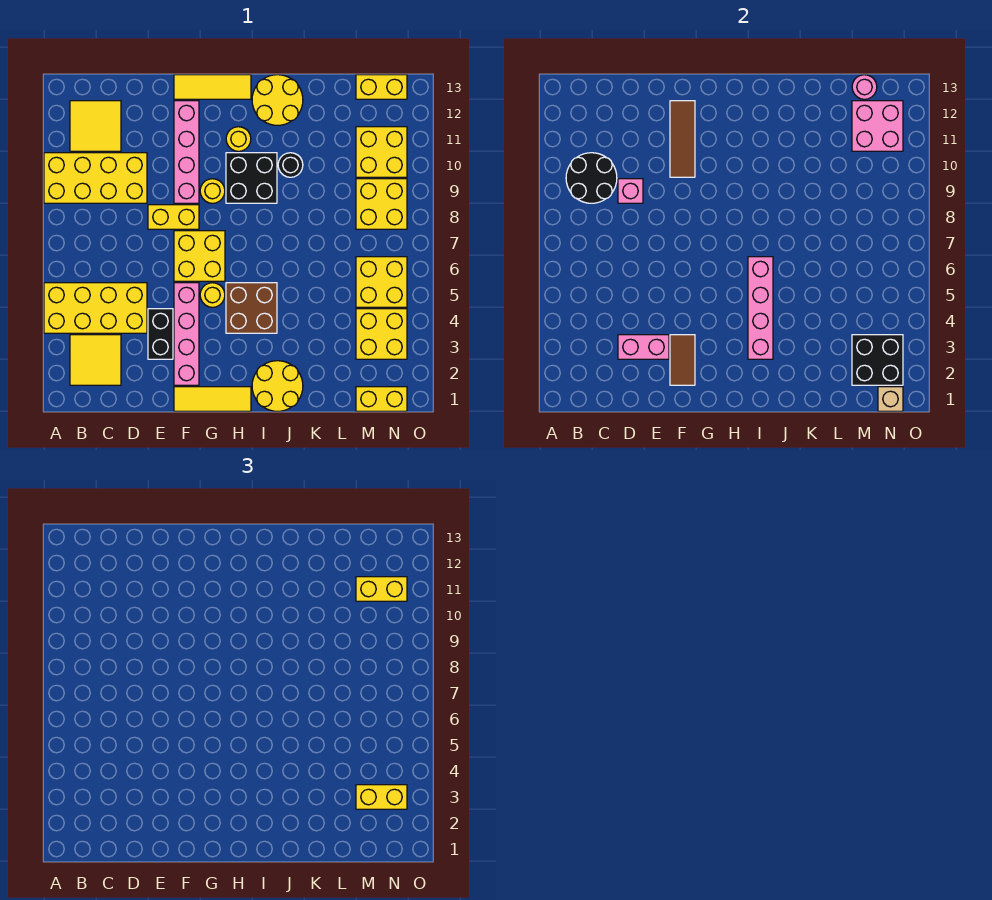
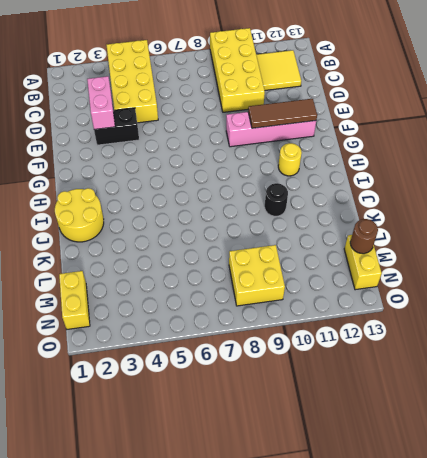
brown 1x1 round brick [350,219,378,254] -> pink 1x1 round brick [852,75,877,99]
none -> yellow 2x2 tile [70,335,121,385]
none -> yellow 1x2 brick [148,205,199,229]
none -> yellow 1x3 tile [174,387,251,411]
none -> pink 1x4 brick [174,283,199,385]

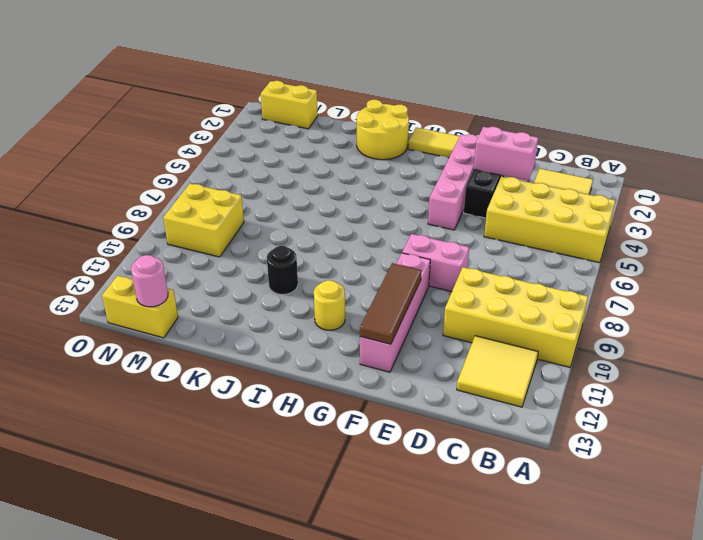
pink 1x2 brick [402,234,469,291] -> yellow 1x2 brick [148,205,199,229]
none -> yellow 2x2 brick [174,231,225,281]
none -> yellow 1x3 tile [174,75,251,99]
none -> yellow 1x1 round brick [200,283,225,307]
none -> yellow 1x1 round brick [200,179,225,203]

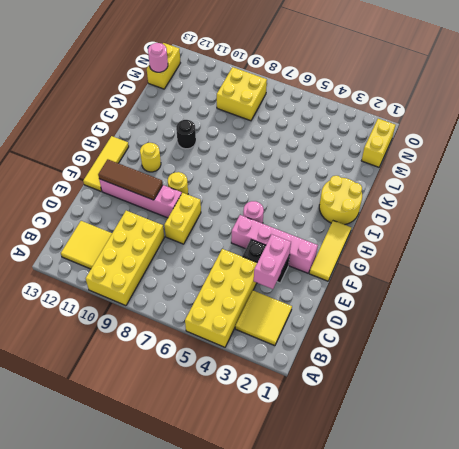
pink 1x1 round brick [243,201,264,224] -> yellow 1x1 round brick [200,283,225,307]
none -> yellow 2x2 brick [174,231,225,281]
none -> brown 2x2 brick [226,283,277,333]
none -> black 2x2 brick [226,153,277,203]
none -> yellow 2x2 round brick [252,75,303,125]

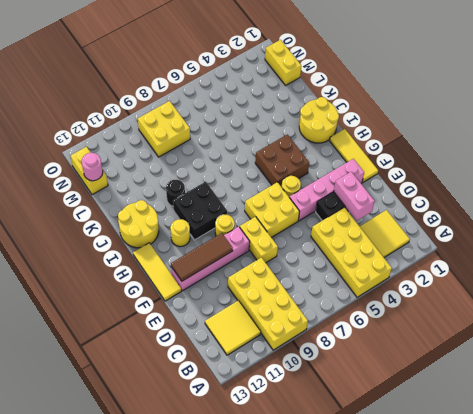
none -> yellow 2x2 brick [356,309,407,359]
none -> yellow 2x2 brick [356,257,407,307]
none -> yellow 2x2 brick [356,127,407,177]
none -> black 2x2 round brick [566,153,617,203]

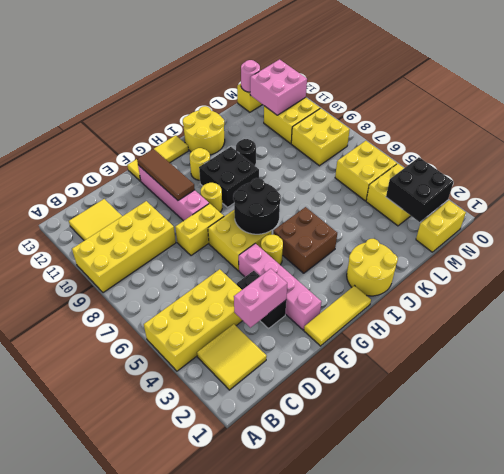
black 2x2 round brick [233,178,281,234] -> black 2x2 round brick moved to [566,153,617,203]
none -> pink 1x1 brick [618,179,643,203]
none -> brown 1x2 tile [670,335,695,385]
none -> pink 1x4 brick [748,257,773,359]
none -> tan 1x1 brick [878,387,903,411]

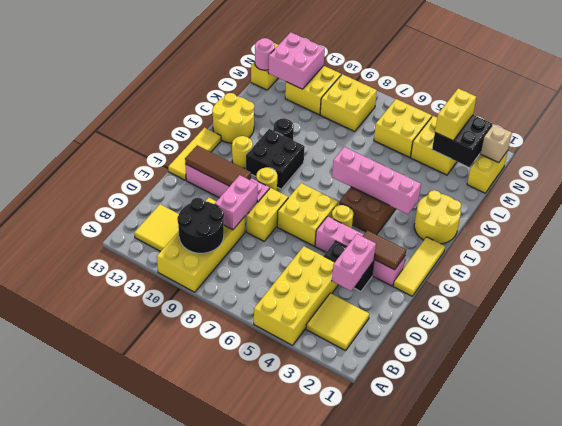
pink 1x2 brick [215,175,258,230] -> pink 1x1 brick [618,179,643,203]
none -> yellow 1x2 brick [356,577,407,601]

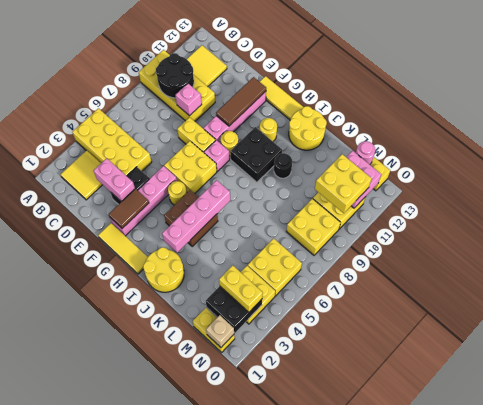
pink 1x1 brick [204,140,230,171] -> none
yellow 2x2 brick [315,154,372,213] -> yellow 1x2 brick [356,577,407,601]

